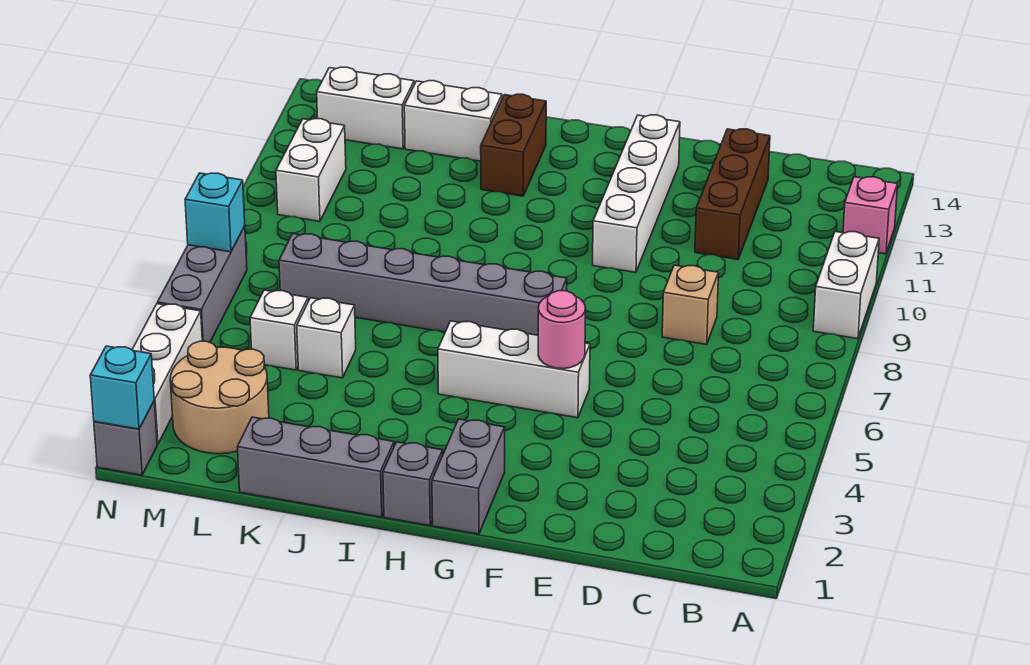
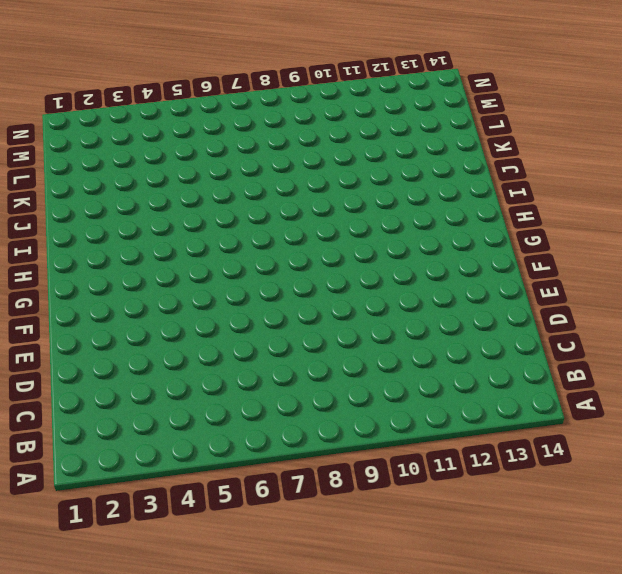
none -> white 1x2 brick [813,231,879,339]
none -> pink 1x1 brick [843,177,898,254]
none -> tan 1x1 brick [662,265,719,344]

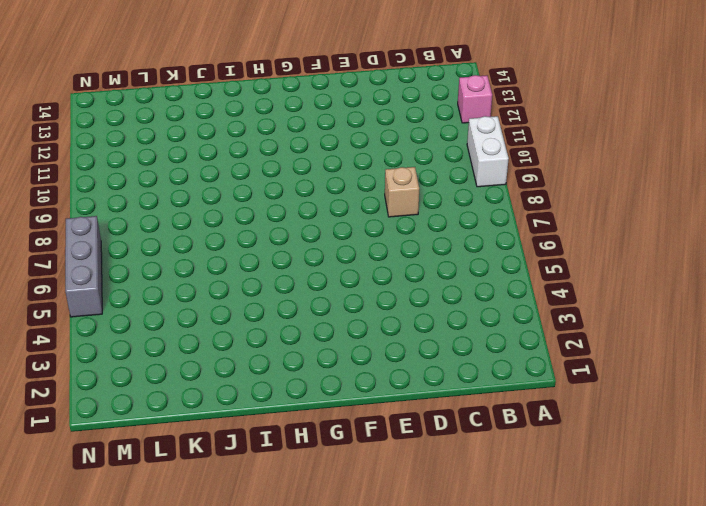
none -> brown 1x3 brick [695,129,770,259]
none -> white 1x3 brick [438,321,590,418]
none -> white 1x4 brick [593,115,680,273]

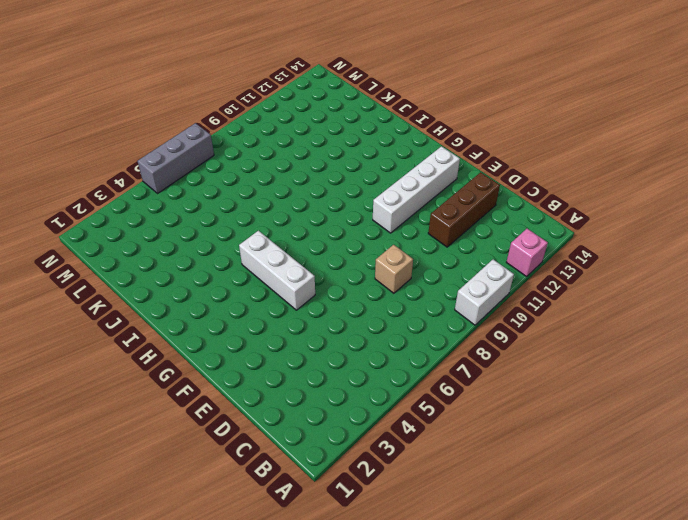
none -> grey 1x2 brick [432,419,505,534]
none -> grey 1x6 brick [279,234,567,335]
none -> grey 1x1 brick [383,442,443,526]

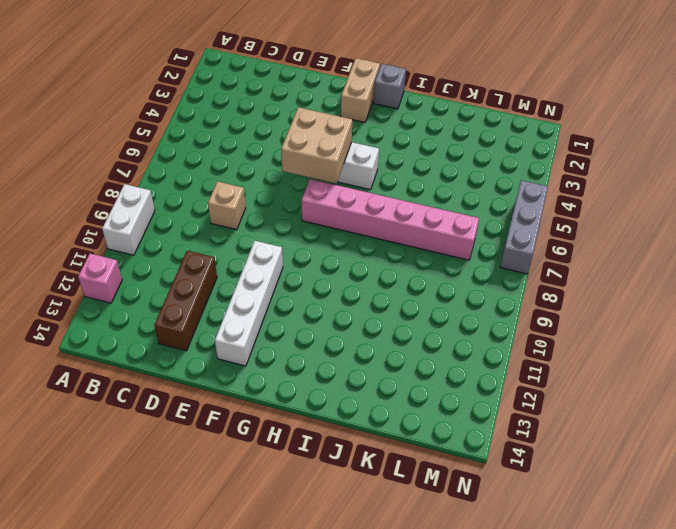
tan 2x2 brick [281,107,352,183] -> pink 1x1 round brick [538,291,586,369]
tan 1x2 brick [341,58,380,122] -> grey 1x2 brick [432,419,505,534]
pink 1x6 brick [302,179,479,260] -> grey 1x6 brick [279,234,567,335]
none -> grey 1x3 brick [237,417,394,517]
none -> brown 1x2 brick [481,94,546,196]
none -> white 1x2 brick [404,81,502,161]

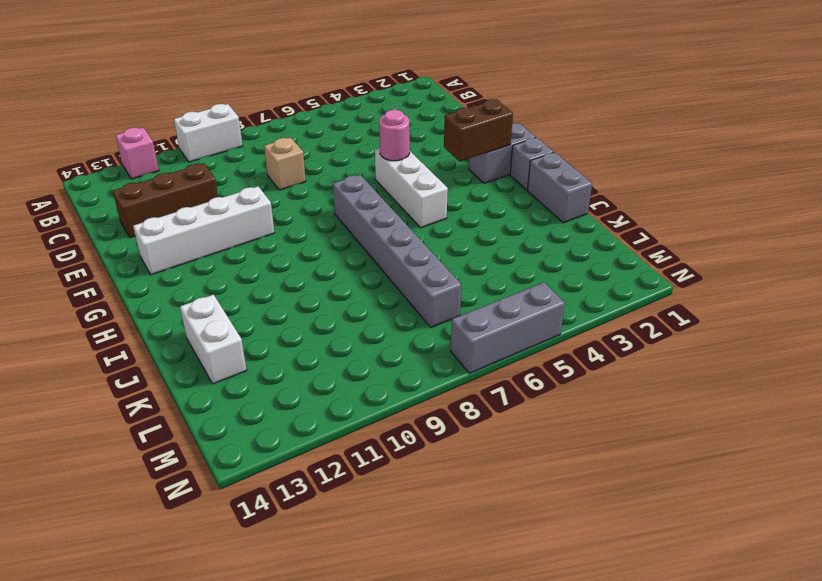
brown 1x2 brick [444,99,513,162] -> brown 1x2 brick moved to [481,94,546,196]
grey 1x2 brick [527,152,592,223] -> grey 1x3 brick [237,417,394,517]
none -> white 1x1 brick [297,298,356,378]
none -> tan 2x2 round brick [170,341,269,454]
none -> white 1x1 brick [250,290,308,370]

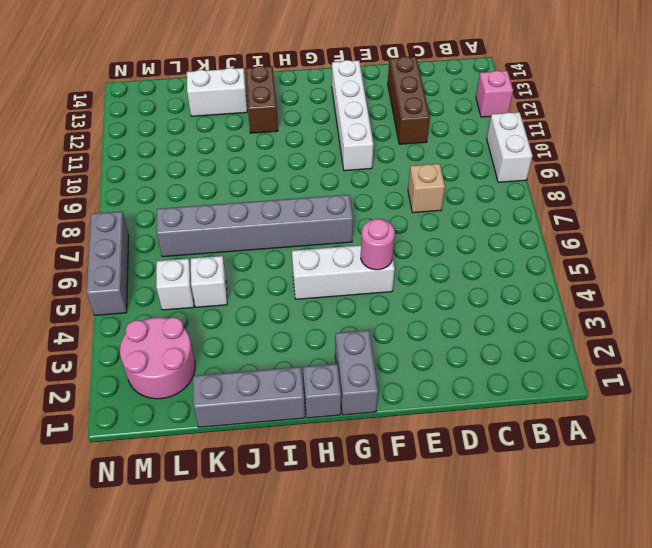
pink 2x2 round brick [120,317,195,399] -> tan 2x2 round brick [170,341,269,454]
none -> white 1x2 brick [317,67,414,149]
none -> white 1x2 brick [276,119,346,221]
none -> grey 1x1 brick [94,402,157,475]

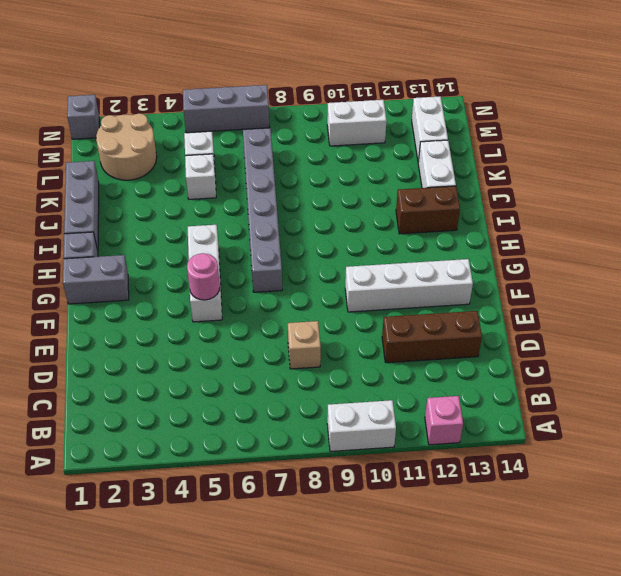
none -> white 1x3 brick [132,304,202,444]
none -> cyan 1x1 brick [90,346,154,429]
none -> cyan 1x1 brick [185,173,245,252]

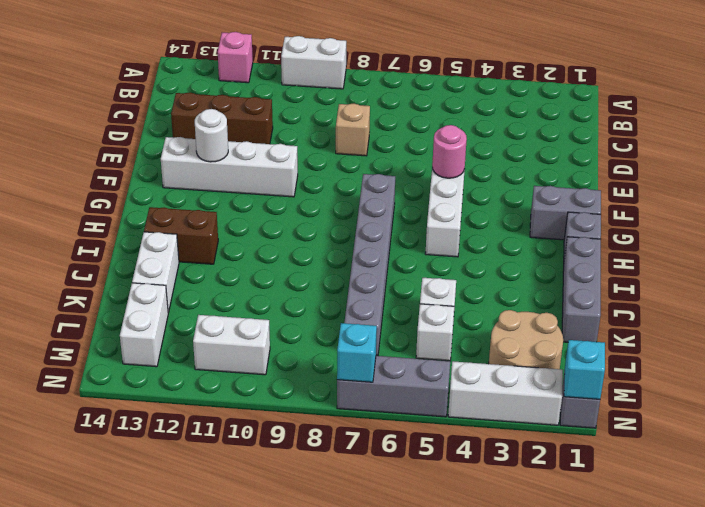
white 1x1 round brick [195,109,228,162] -> none

